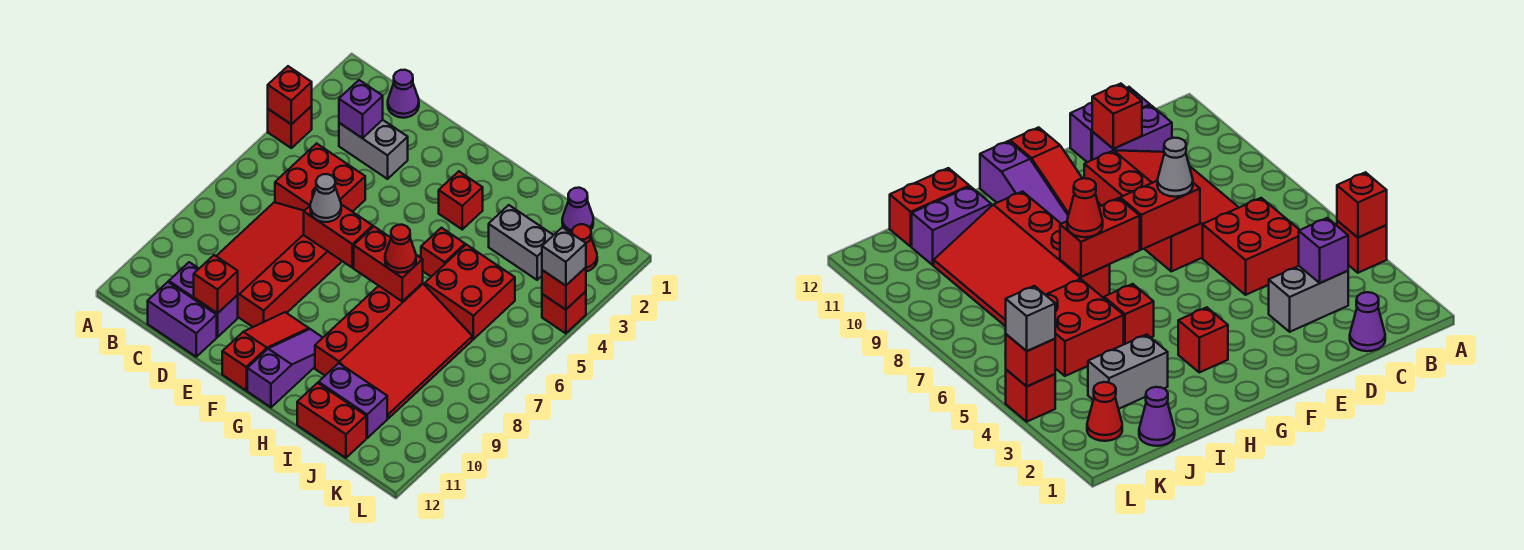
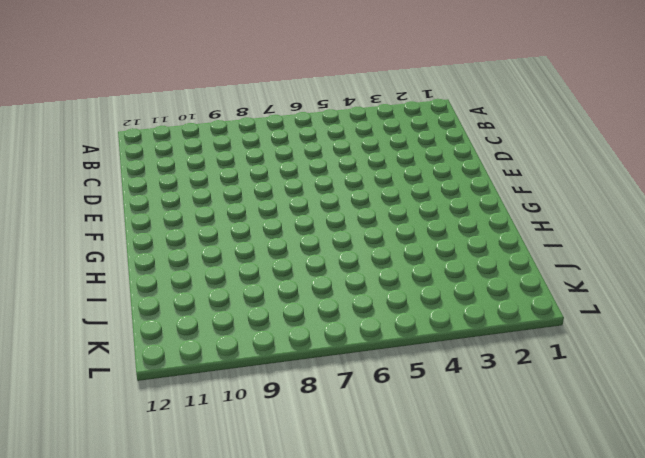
none -> red 1x1 brick [268,106,312,148]
none -> purple 1x1 cone [388,70,419,118]
none -> grey 1x2 brick [339,120,408,179]

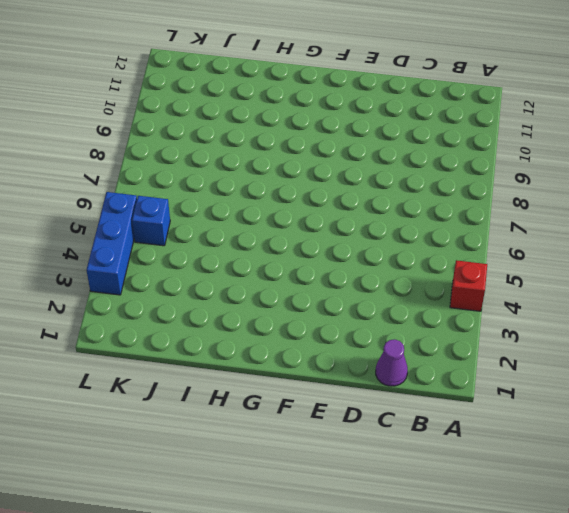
blue 1x1 brick [132,196,170,246] -> none
blue 1x3 brick [87,192,137,295] -> red 1x1 brick [542,291,586,333]
none -> grey 1x2 brick [339,120,408,179]
none -> red 2x2 brick [275,143,365,212]
none -> red 3x4 slope [217,202,342,327]

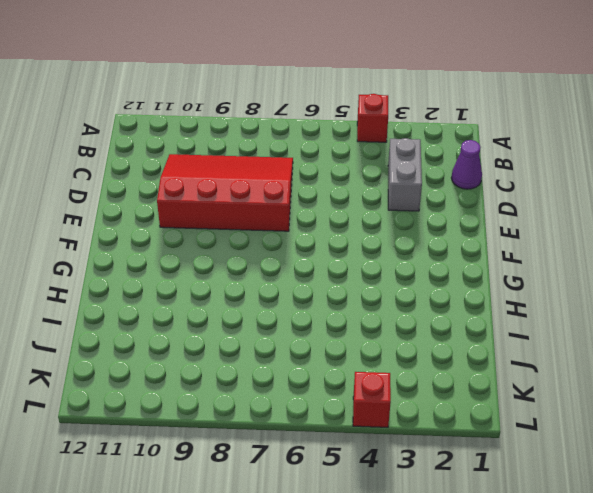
none -> red 2x2 brick [275,143,365,212]
none -> purple 1x2 brick [169,262,238,337]
none -> purple 1x2 brick [148,282,217,357]

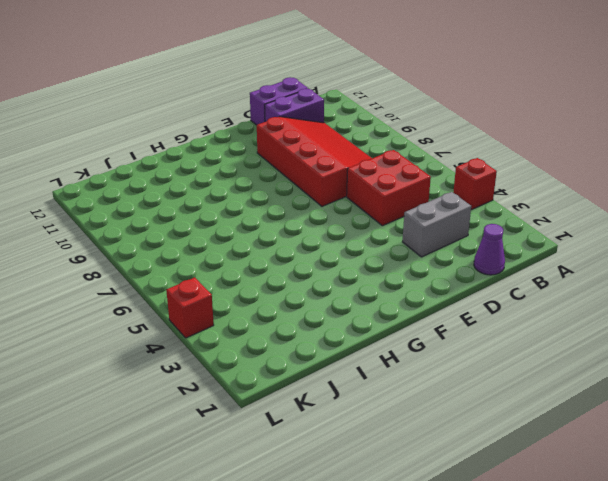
none -> red 1x3 slope [222,312,309,390]
none -> red 1x1 brick [439,171,483,229]
none -> purple 1x3 slope [247,329,323,407]

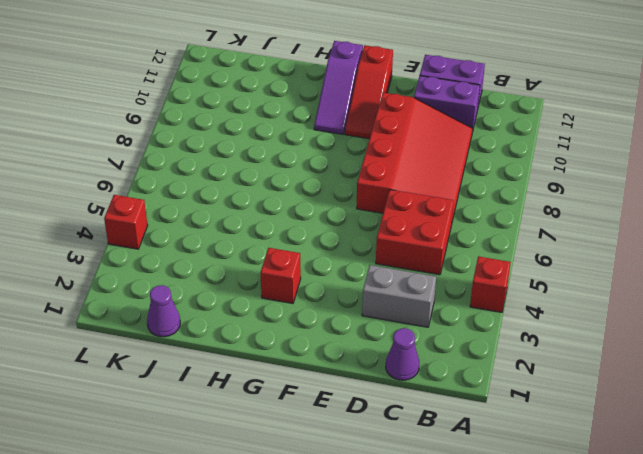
none -> red 1x1 brick [421,228,465,277]
none -> red 3x4 slope [315,283,472,418]
none -> grey 1x2 brick [489,205,553,280]

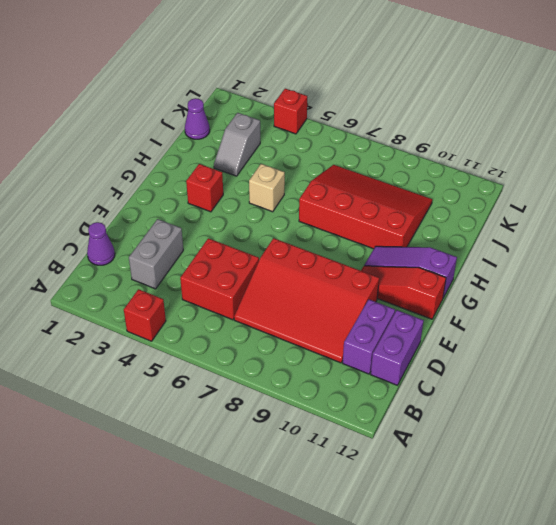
tan 1x1 brick [249,164,285,212] -> red 1x1 brick [421,228,465,277]
grey 1x2 slope [214,113,260,176] -> grey 1x2 brick [489,205,553,280]
none -> red 2x2 brick [425,245,515,339]
none -> purple 1x2 brick [319,363,387,438]
none -> red 1x2 brick [297,383,366,458]

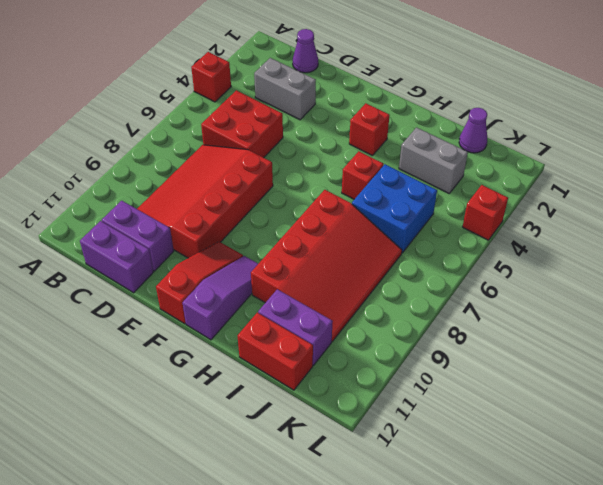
blue 2x2 brick [352,164,437,253] -> red 2x2 brick [425,245,515,339]
none -> red 1x1 cone [572,224,597,272]
none -> red 1x1 brick [268,66,312,124]
none -> purple 1x1 brick [339,80,383,138]

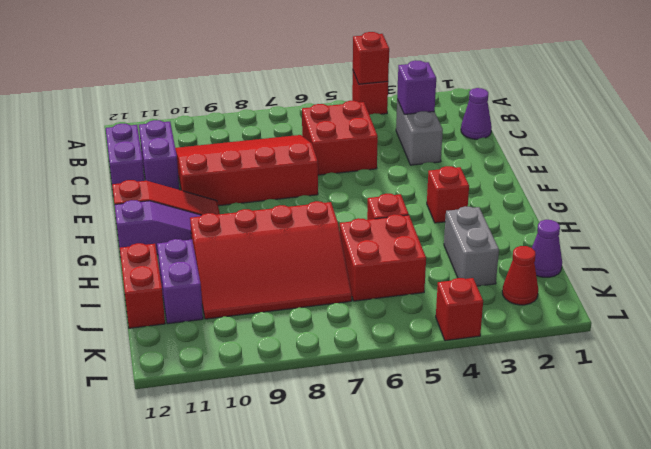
none -> red 1x1 brick [194,255,238,313]
none -> red 1x2 brick [304,204,373,268]
none -> red 1x2 brick [354,227,423,301]

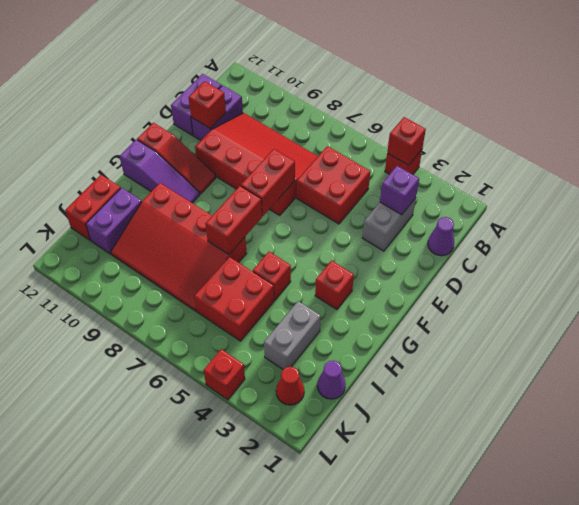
none -> red 1x1 brick [542,267,586,310]
none -> grey 1x1 cone [310,174,341,222]
none -> red 1x1 cone [385,225,416,273]

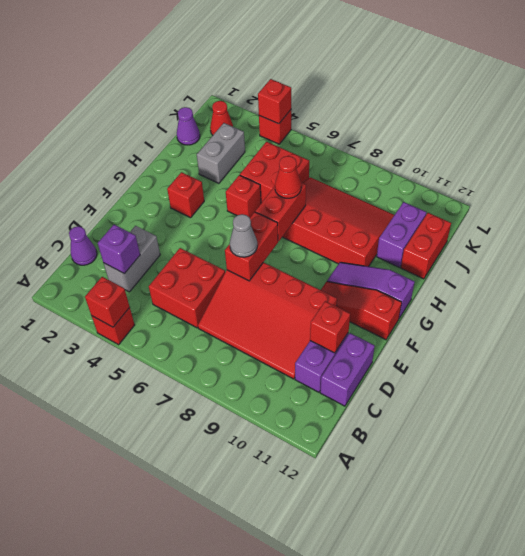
none -> grey 1x1 brick [542,227,586,286]

